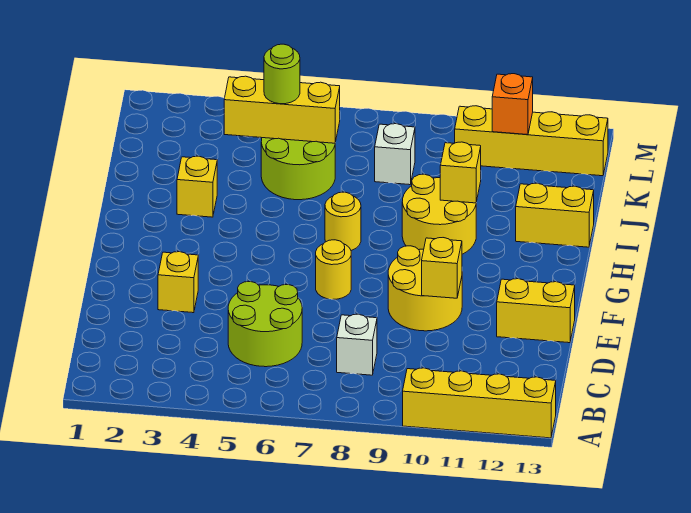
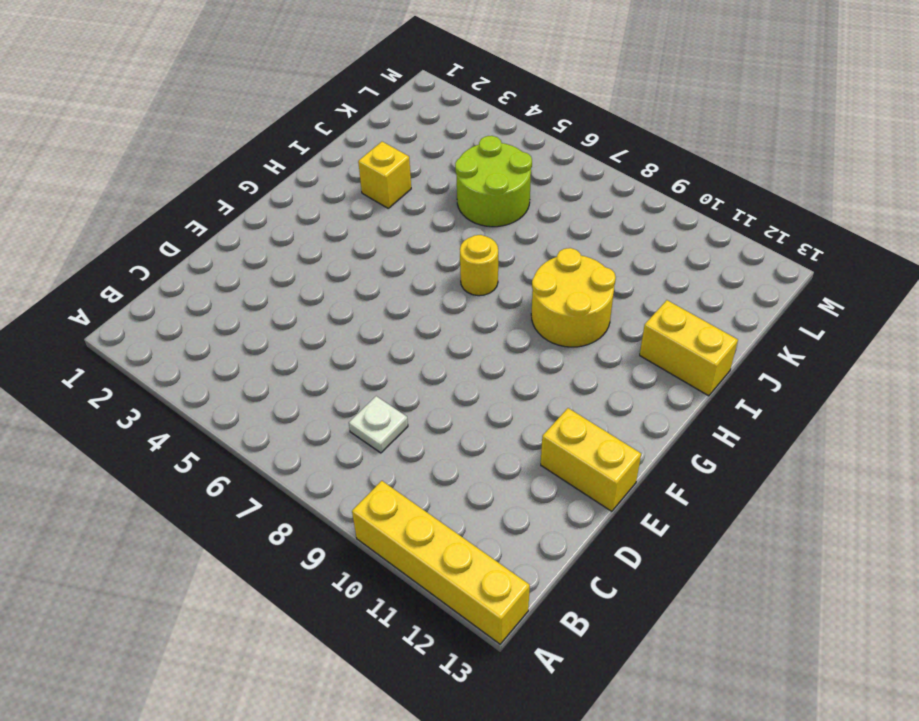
white 1x1 plate [349,396,408,453] -> white 1x1 brick [337,314,377,375]
none -> lime 2x2 round brick [228,282,302,367]
none -> yellow 1x1 brick [158,252,198,313]
none -> yellow 2x2 round brick [388,246,462,331]

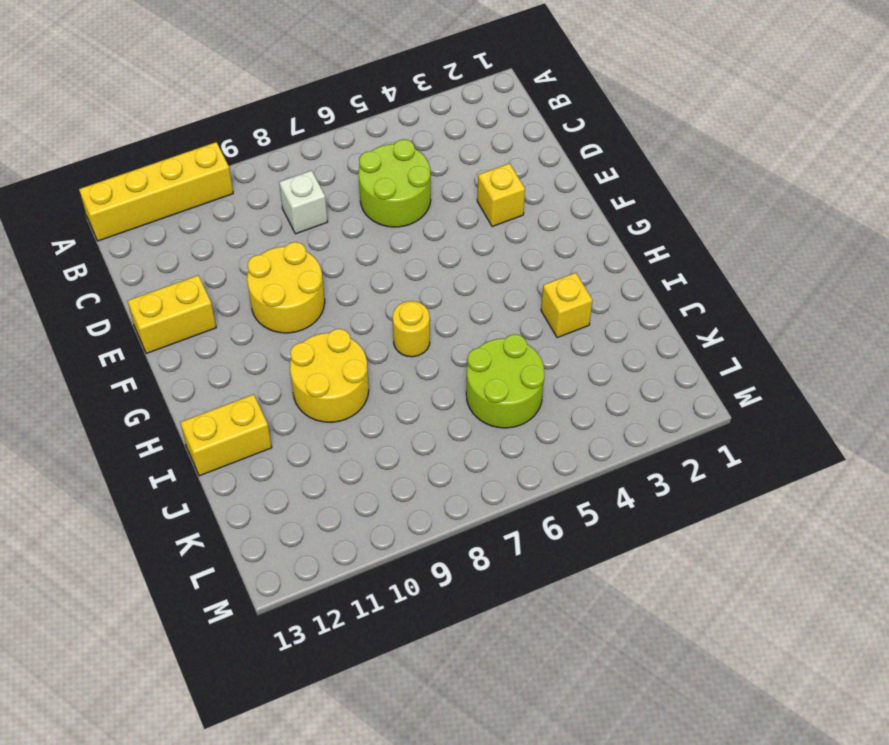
none -> yellow 1x1 round brick [316,240,351,299]
none -> white 1x1 brick [375,124,415,185]
none -> yellow 1x4 brick [455,106,608,176]

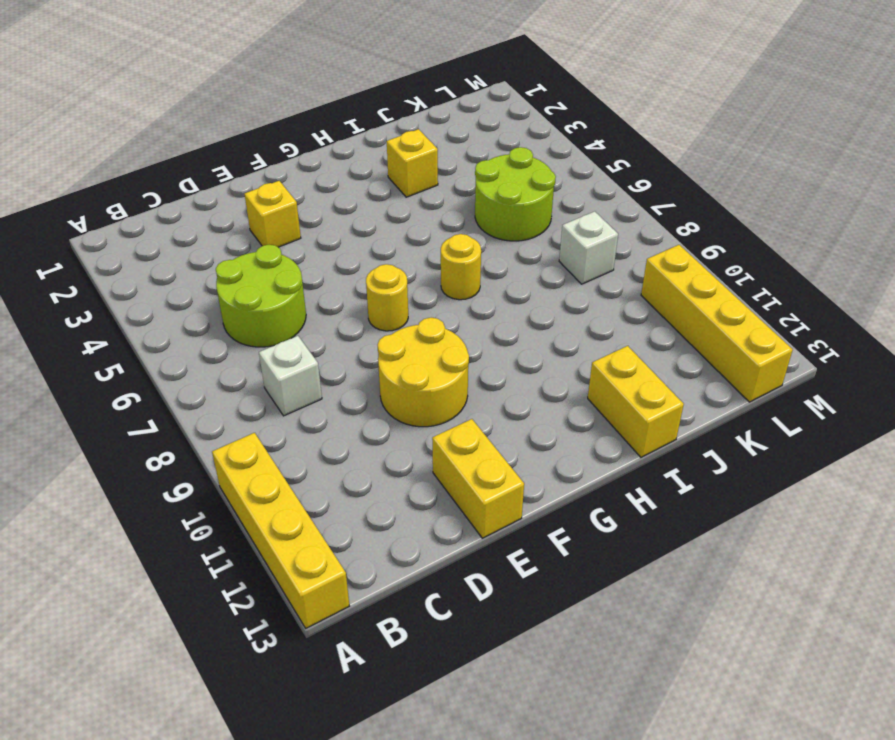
none -> yellow 2x2 round brick [402,174,476,254]
none -> yellow 1x1 brick [422,238,462,298]
none -> yellow 1x1 brick [440,142,481,203]

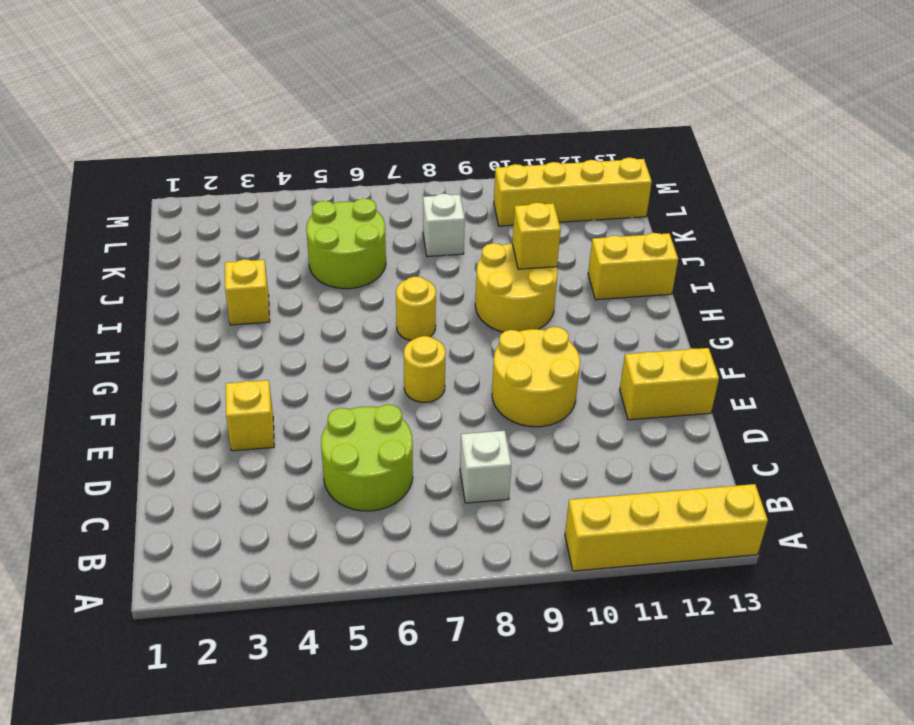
none -> yellow 1x1 brick [422,238,462,298]
none -> yellow 1x3 brick [224,76,340,143]
none -> orange 1x1 brick [492,74,533,135]

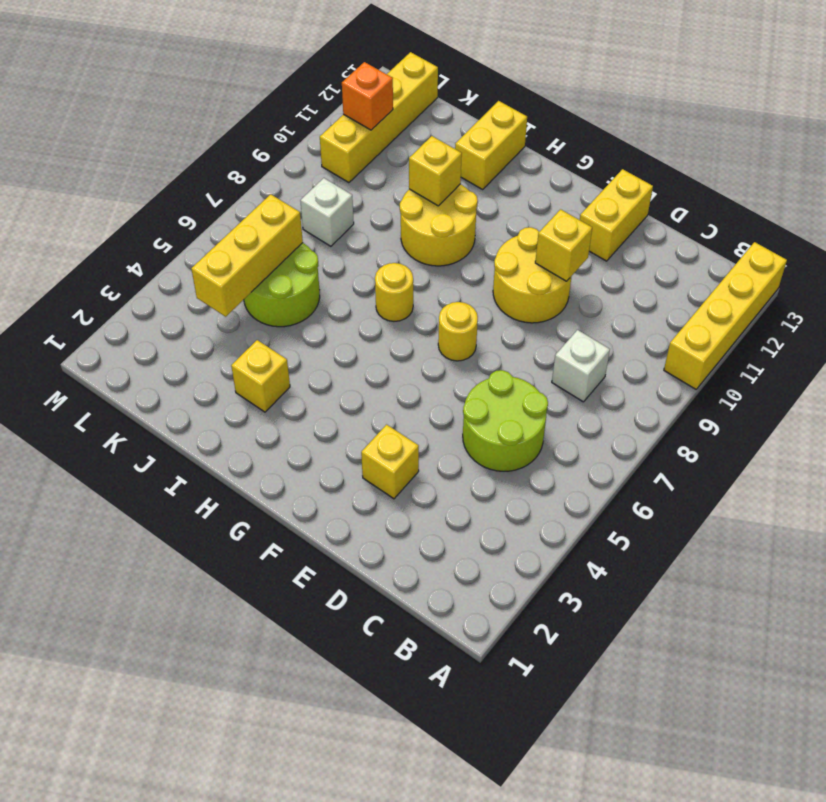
none -> lime 1x1 round brick [264,44,300,104]

